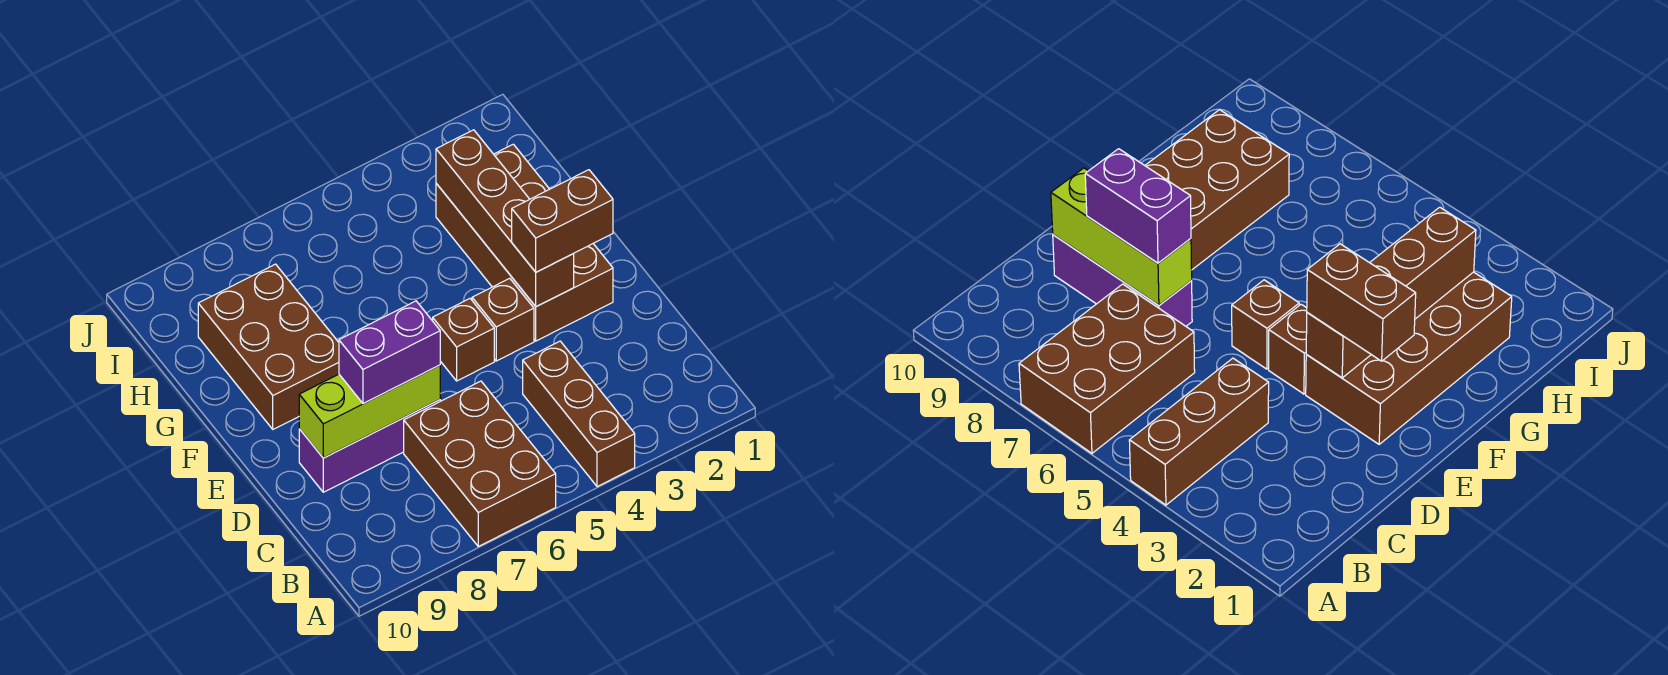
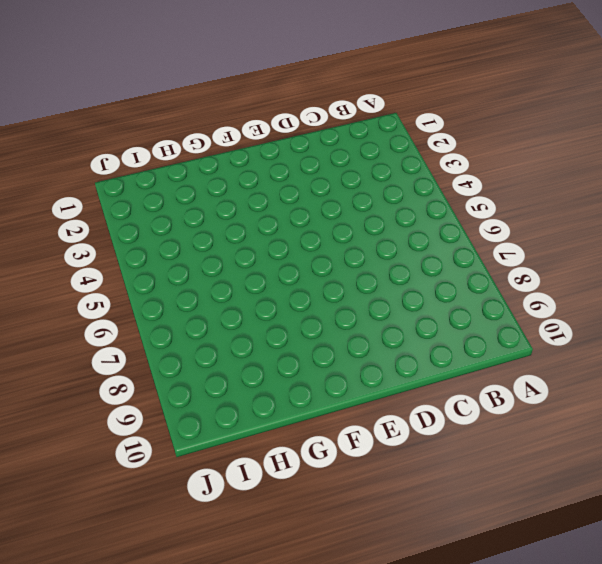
none -> brown 1x3 brick [523,341,635,487]
none -> brown 2x3 brick [404,381,556,546]

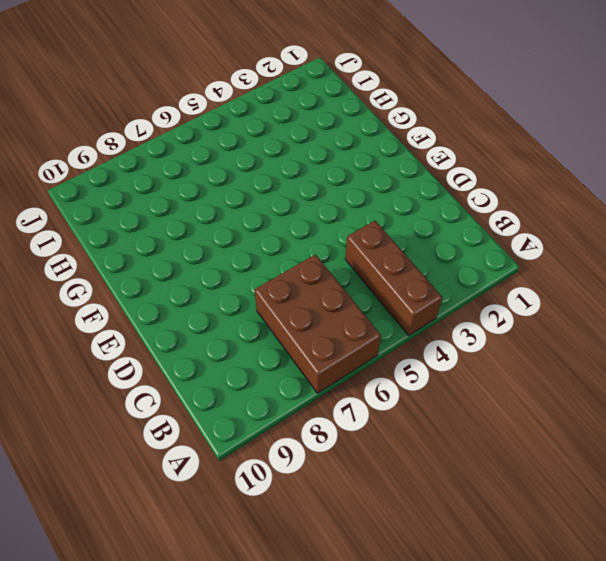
none -> purple 1x3 brick [299,400,440,492]
none -> brown 2x4 brick [436,144,613,341]

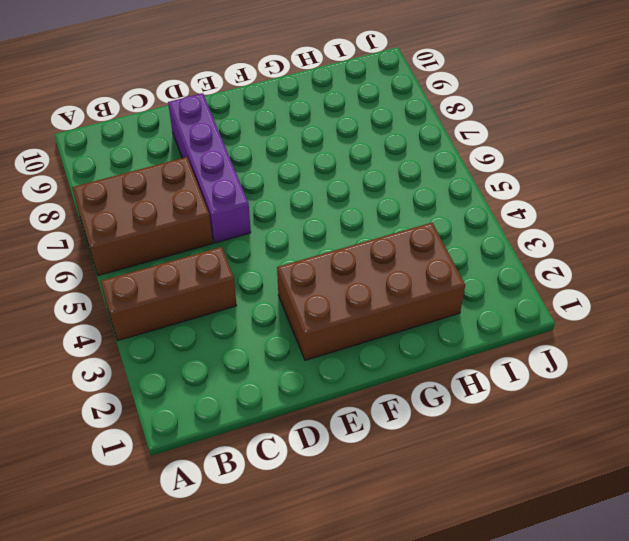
purple 1x4 brick [168,93,251,243] -> purple 1x3 brick [299,400,440,492]
none -> brown 1x1 brick [472,278,534,361]
none -> brown 1x1 brick [433,299,494,381]

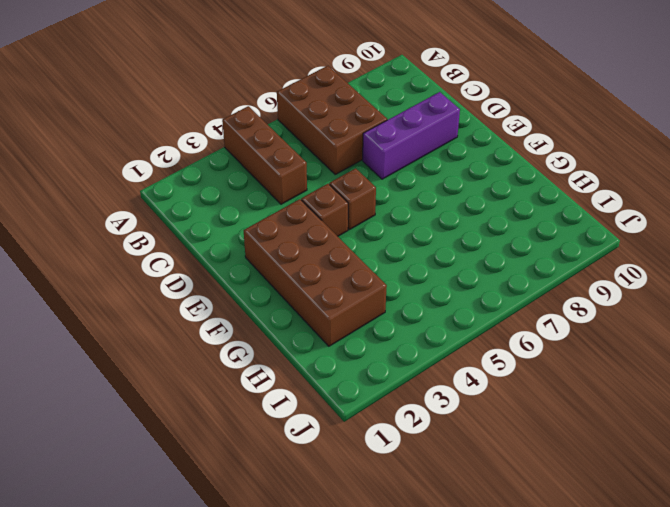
none -> brown 2x3 brick [198,264,339,429]
none -> lime 1x3 brick [299,365,440,458]

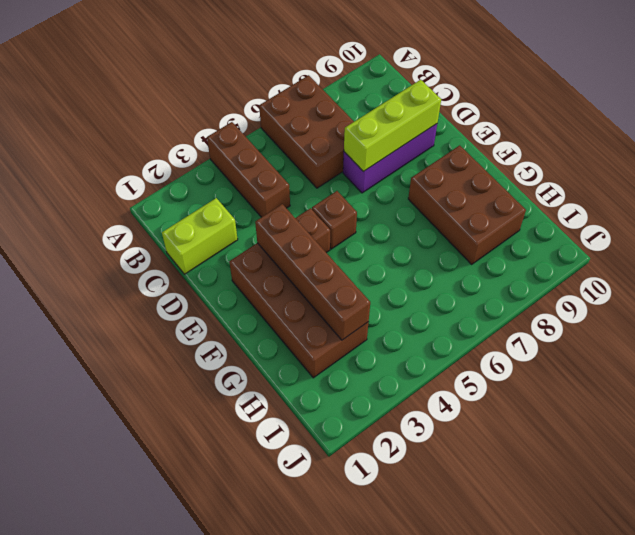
lime 1x2 brick [162,198,238,274] -> none
none -> purple 1x2 brick [339,301,440,404]
none -> brown 1x2 brick [512,170,613,272]

